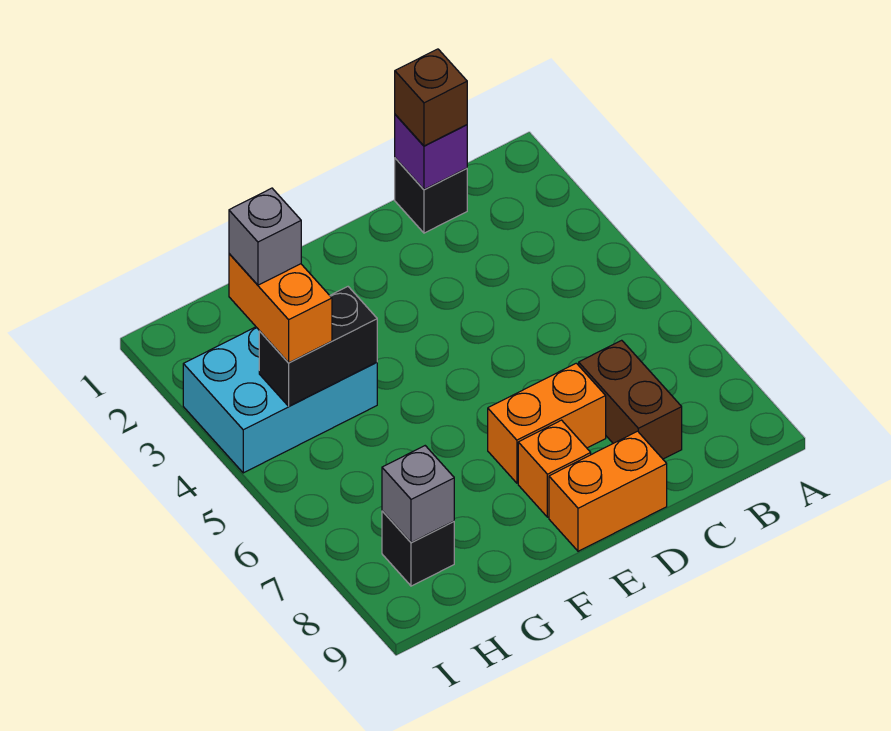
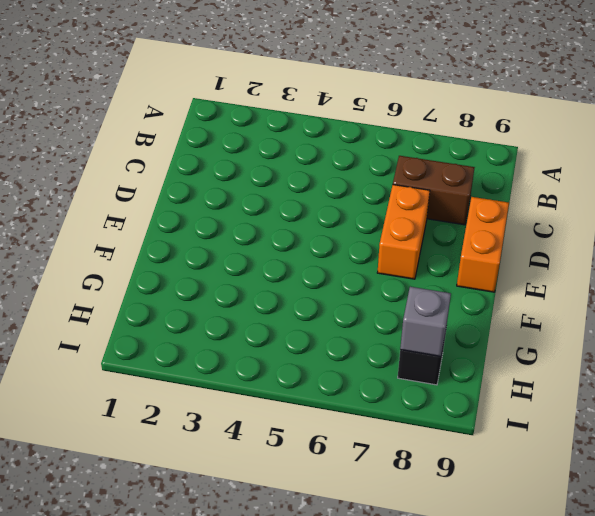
none -> black 1x1 brick [395,158,467,233]
none -> orange 1x1 brick [518,420,591,517]
none -> cyan 2x3 brick [183,327,377,473]

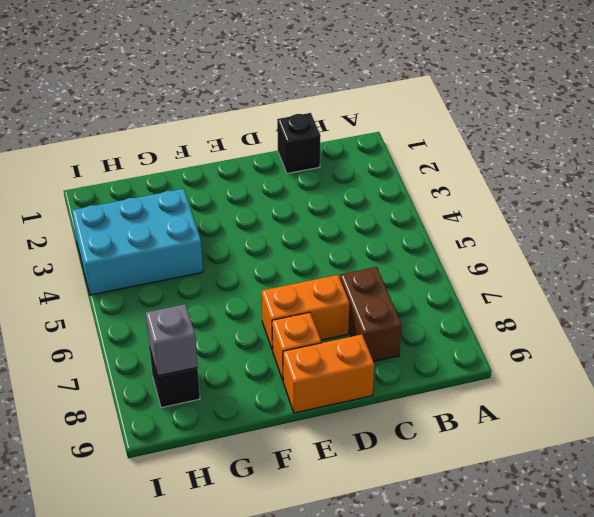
none -> purple 1x1 brick [395,115,467,189]
none -> black 1x2 brick [259,287,377,406]
none -> brown 1x1 brick [395,49,467,146]

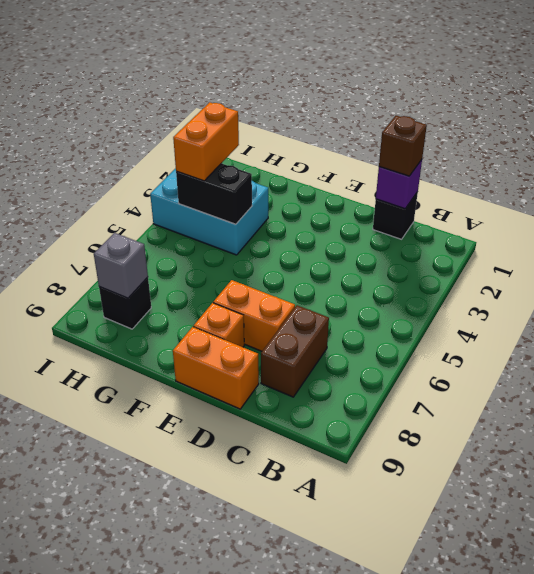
none -> grey 1x1 brick [229,188,301,285]

